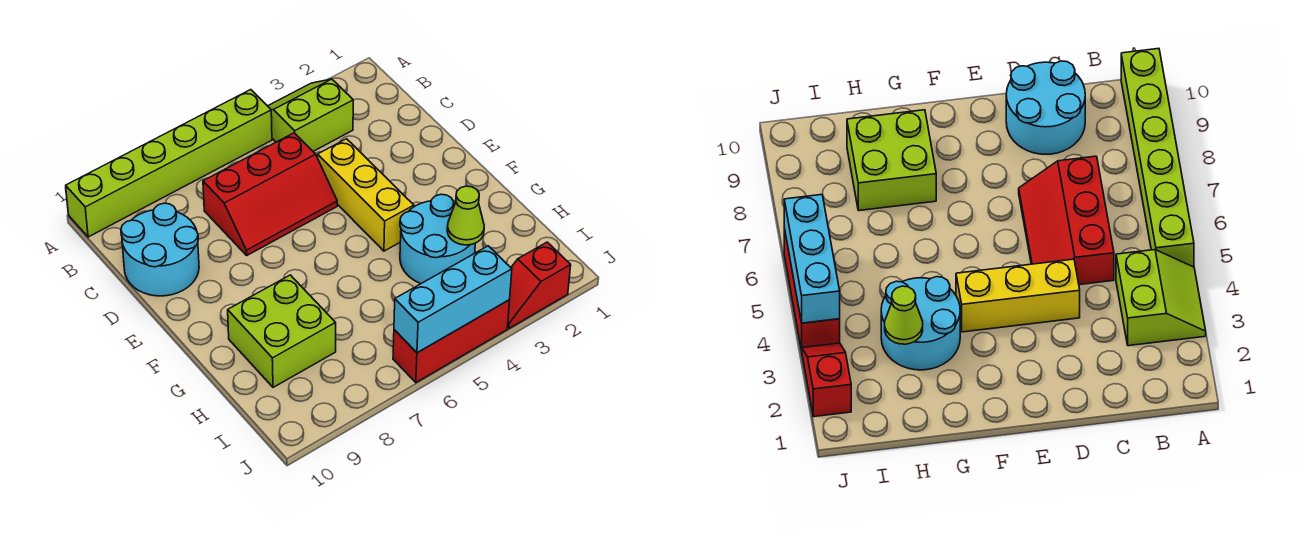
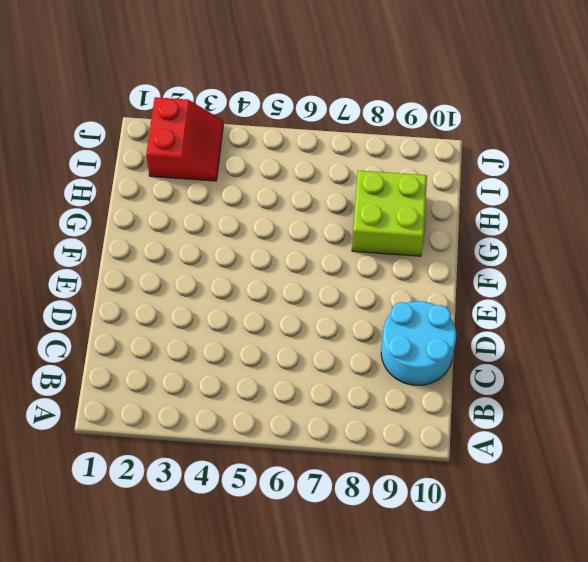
red 2x2 slope [146,97,223,181] -> red 1x2 slope [508,242,571,328]
none -> lime 2x2 slope [268,79,353,151]
none -> lime 1x6 brick [66,90,272,237]

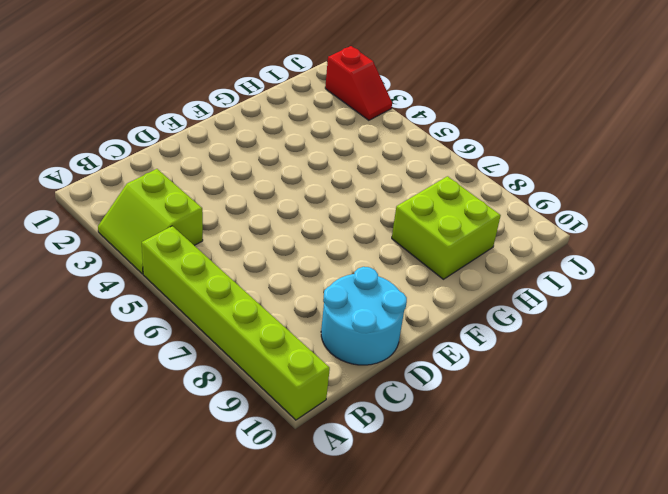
none -> red 2x3 slope [203,133,337,255]
none -> yellow 1x3 brick [318,139,414,251]

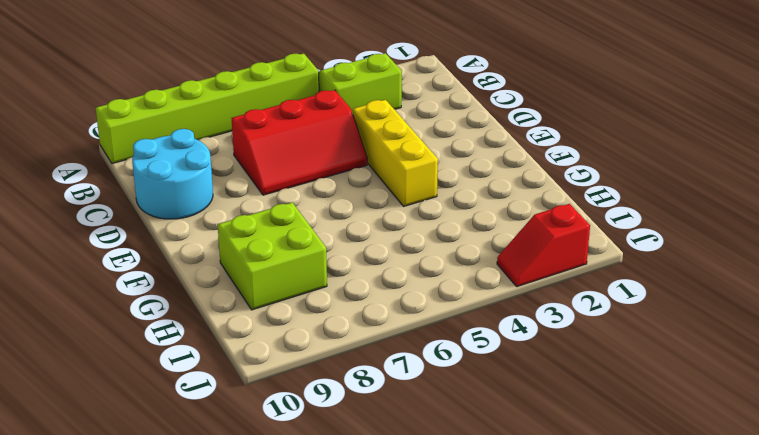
none -> cyan 2x2 round brick [400,194,475,284]
none -> red 1x3 brick [393,300,510,383]

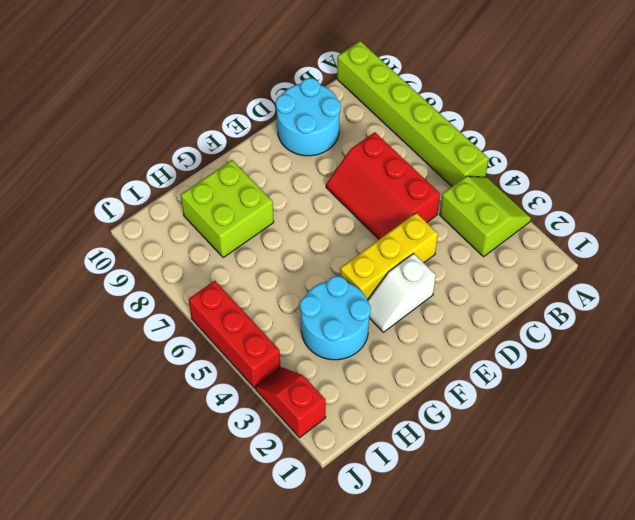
white 1x2 slope [368,253,436,332] -> none
none -> lime 1x1 cone [447,186,484,245]
none -> cyan 1x3 brick [394,246,512,353]

